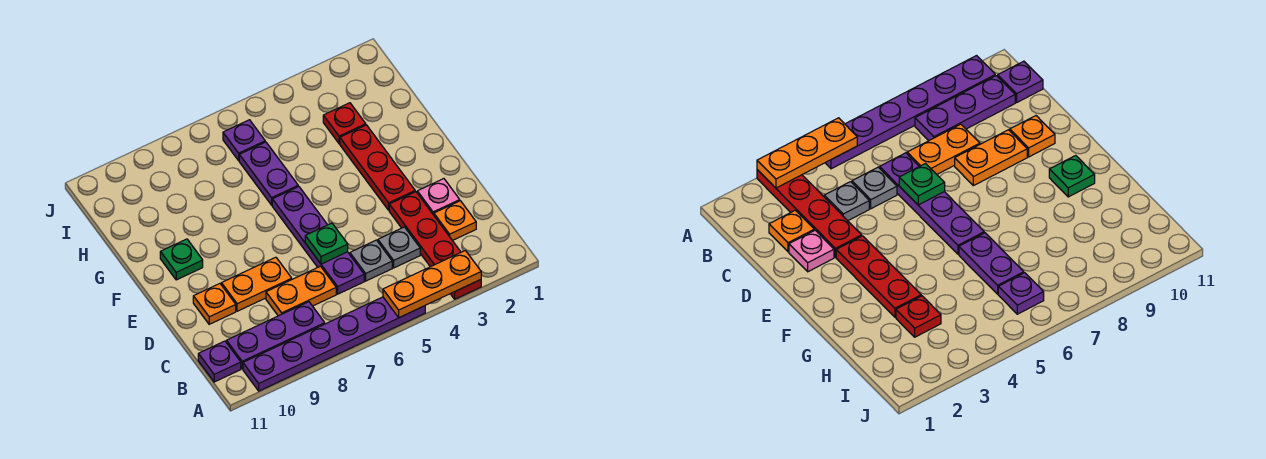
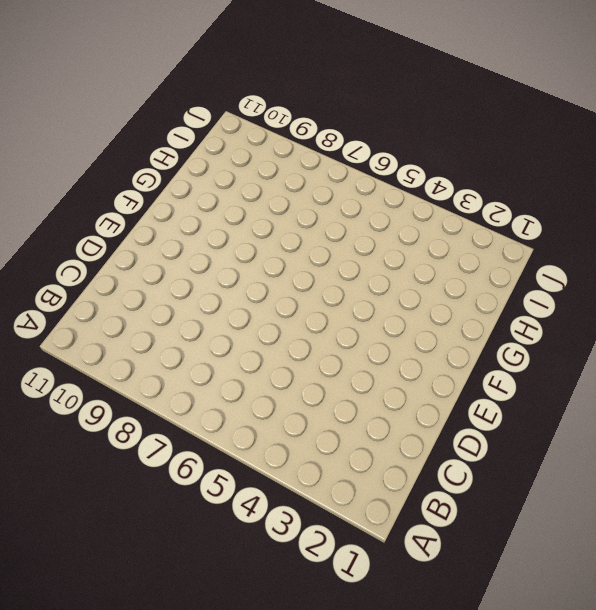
none -> red 1x4 plate [389,192,481,299]
none -> purple 1x6 plate [243,297,425,391]
none -> purple 1x3 plate [226,302,325,369]

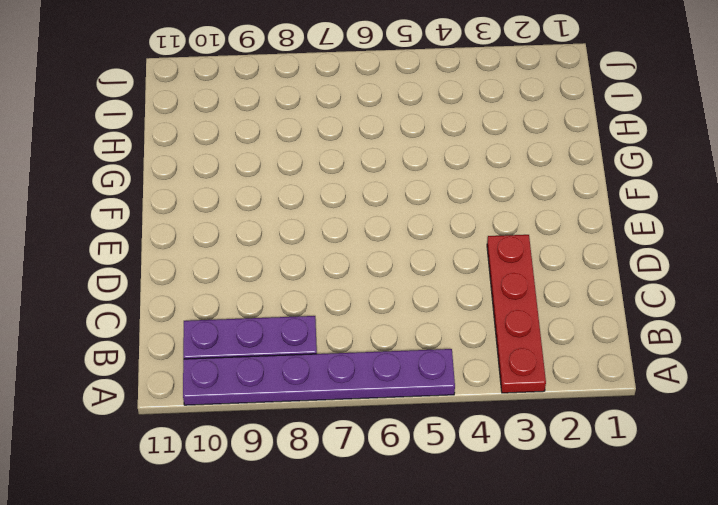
none -> purple 1x1 plate [198,341,241,382]
none -> orange 1x1 plate [434,201,476,241]
none -> grey 1x1 plate [378,227,420,268]

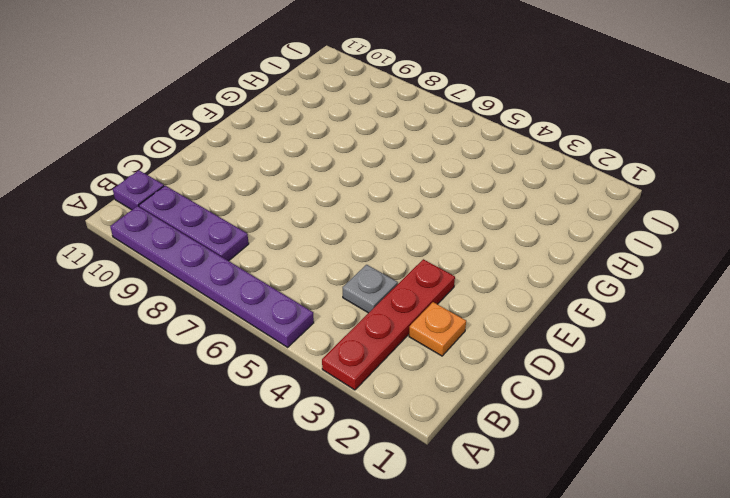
none -> grey 1x1 plate [350,240,392,281]
none -> purple 1x4 plate [272,186,364,294]
none -> orange 1x2 plate [266,266,336,316]

